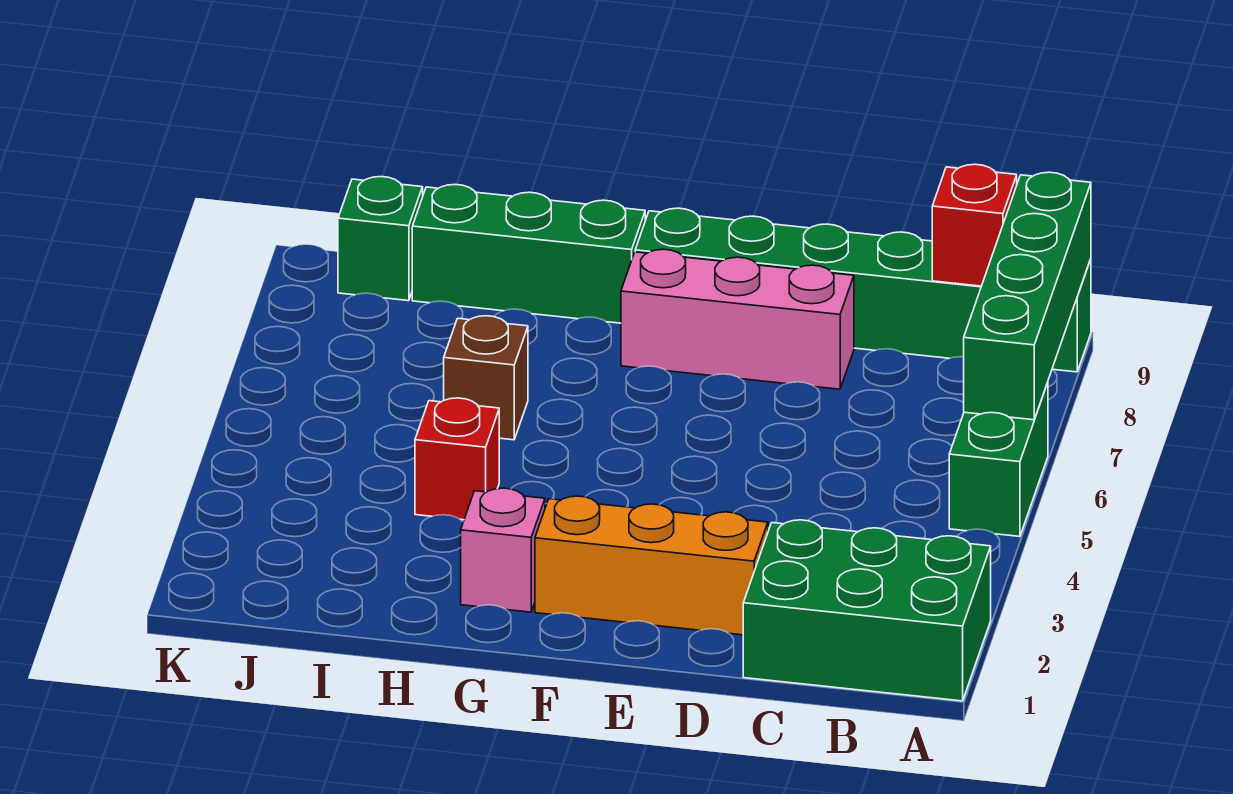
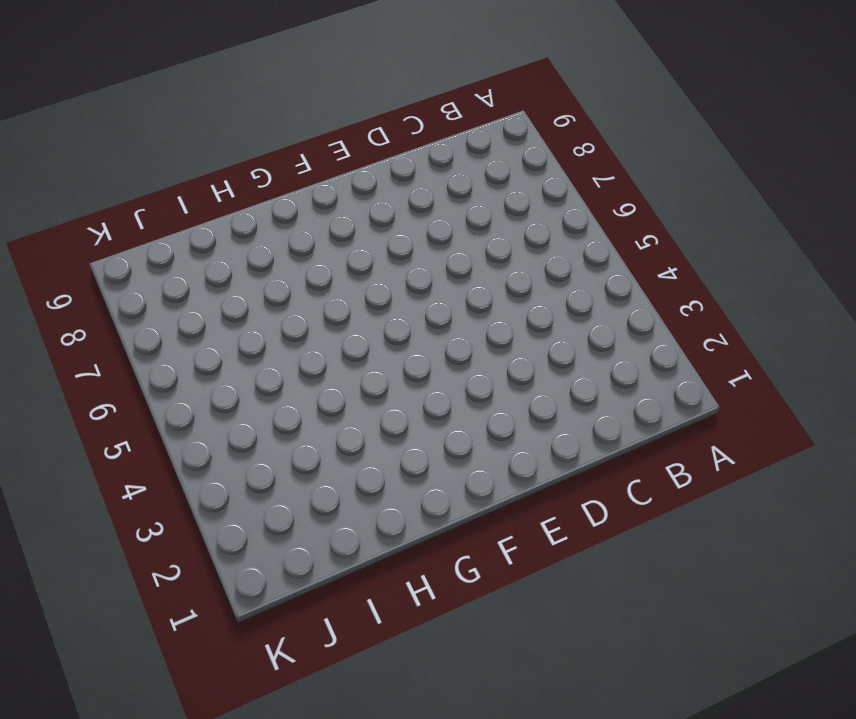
none -> green 2x3 brick [743,520,991,701]
none -> green 1x2 brick [949,383,1048,537]
none -> green 1x6 brick [635,208,1091,372]

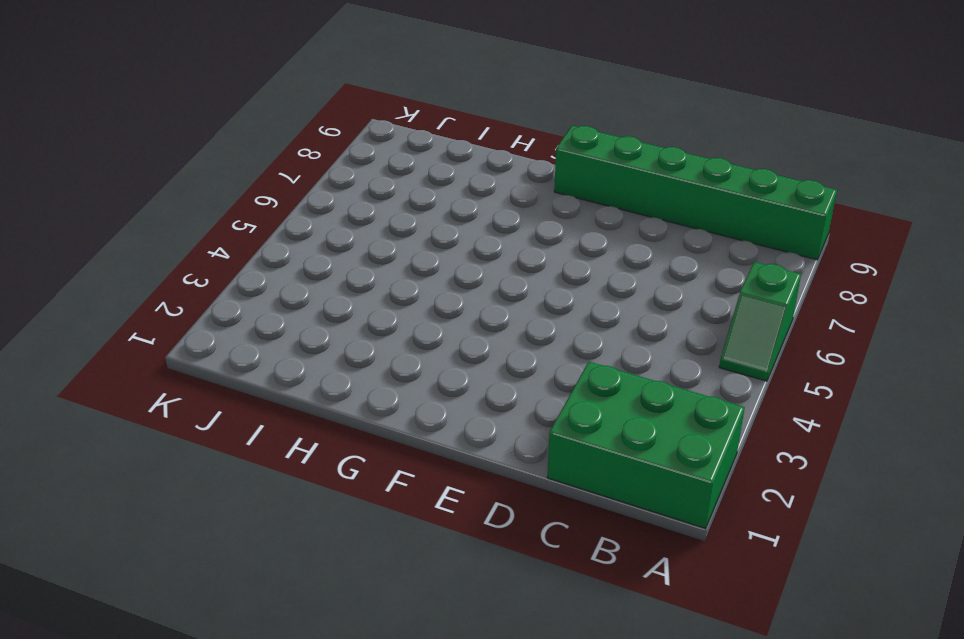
green 1x2 slope [719,262,801,381] -> green 1x2 brick [949,383,1048,537]
none -> orange 1x3 brick [535,496,768,635]
none -> pink 1x3 brick [621,249,854,389]
none -> pink 1x1 brick [461,488,545,612]

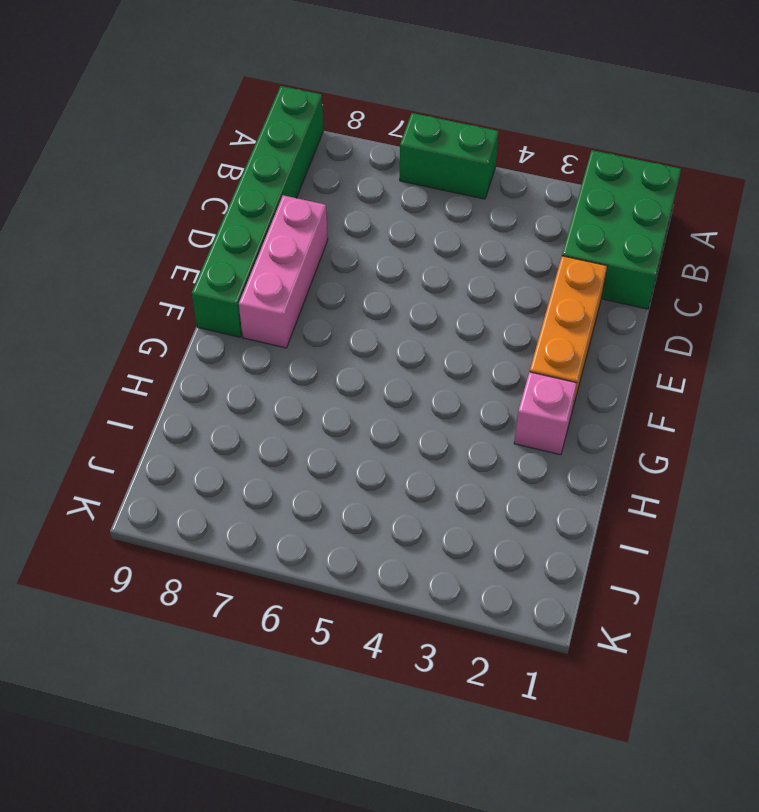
none -> green 1x3 brick [412,185,645,323]
none -> red 1x1 brick [415,398,499,520]
none -> brown 1x1 brick [444,316,528,440]

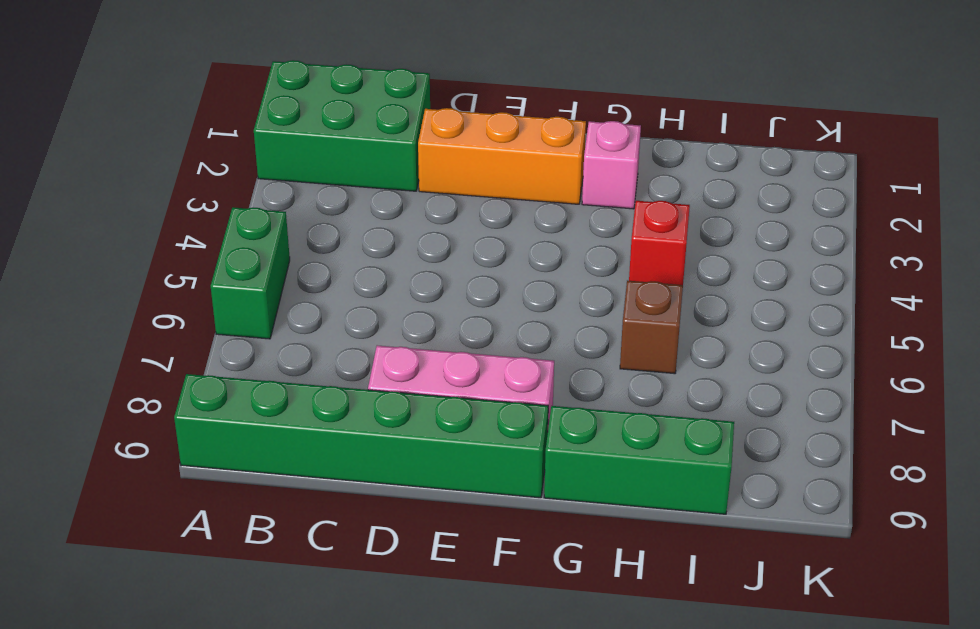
none -> green 1x1 brick [338,177,423,301]
none -> green 1x4 brick [964,172,1091,420]
none -> red 1x1 brick [932,164,1017,286]

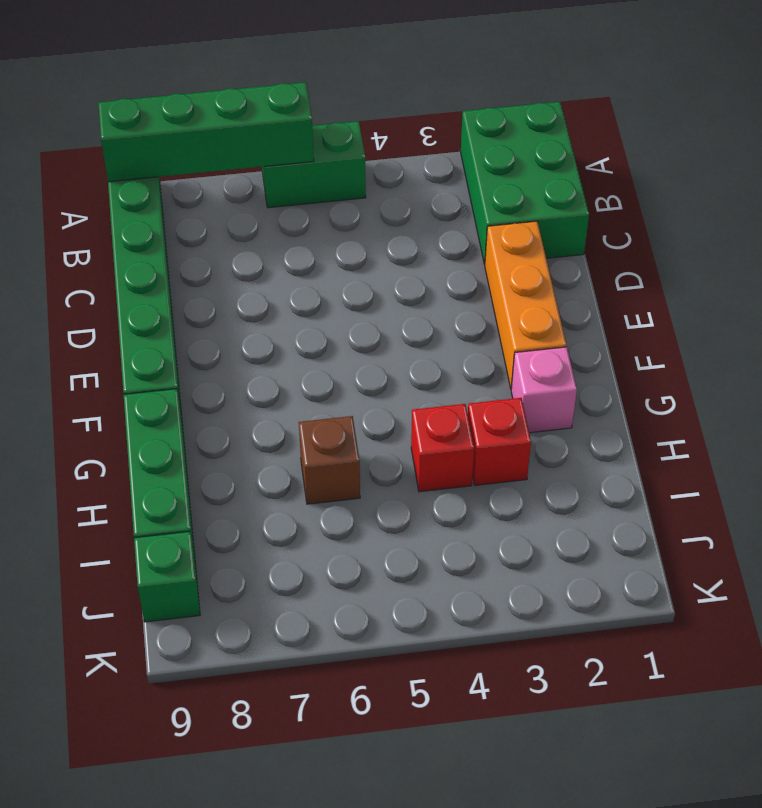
red 1x1 brick [468,398,531,485] -> red 1x1 brick moved to [932,164,1017,286]
none -> pink 1x3 brick [621,249,854,389]

